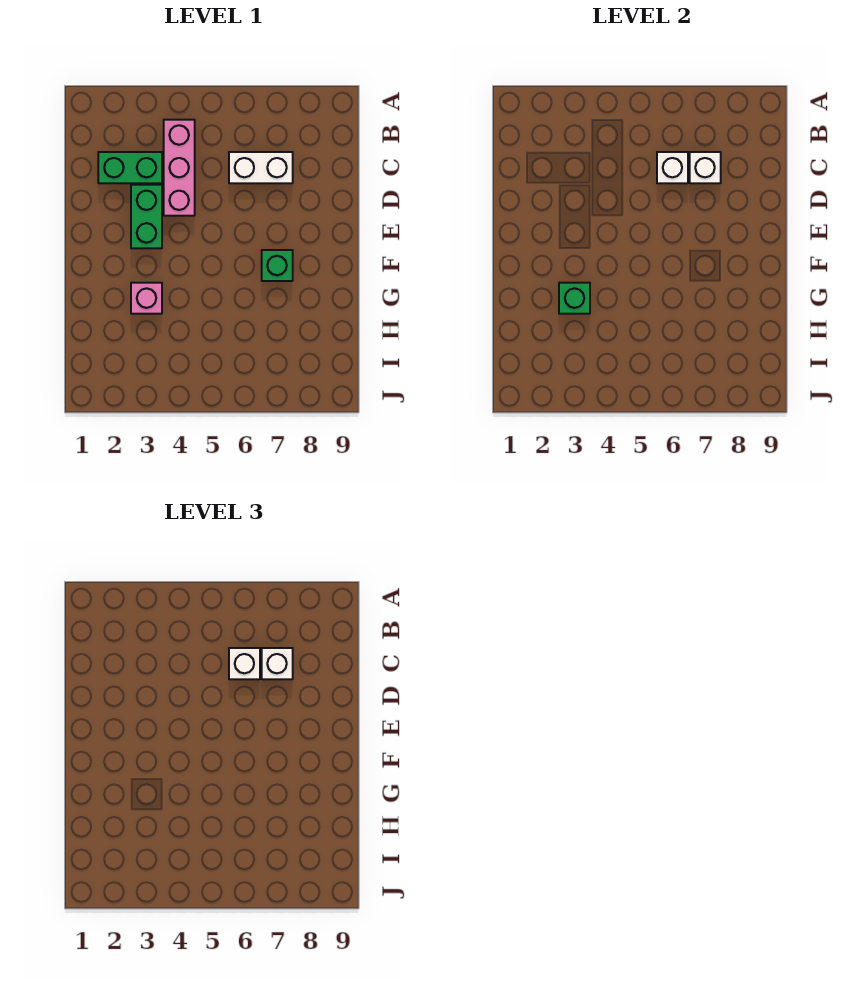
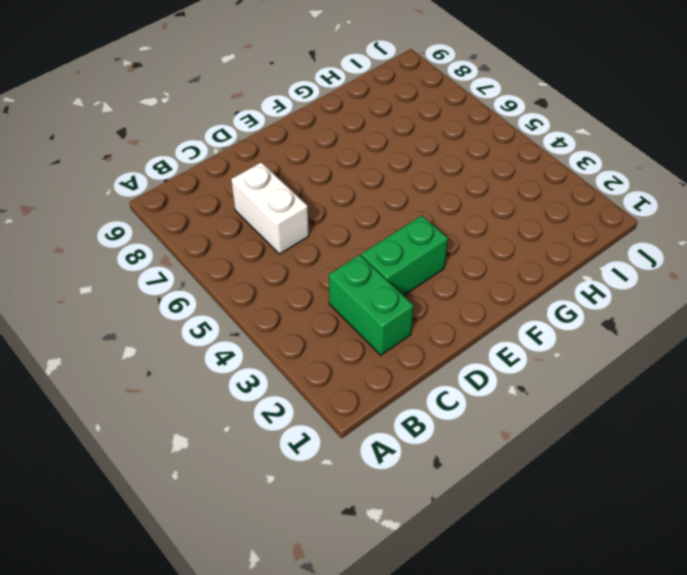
none -> pink 1x3 brick [164,120,195,216]
none -> green 1x1 brick [262,250,293,281]

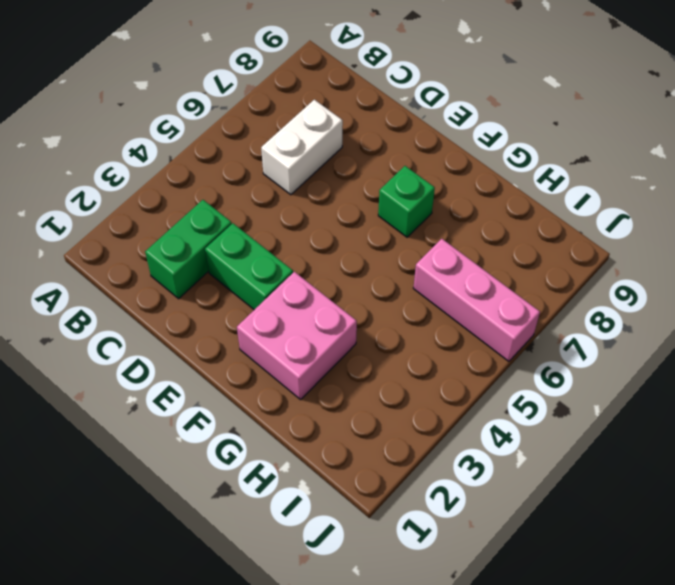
pink 2x2 brick [237,272,357,400] -> pink 1x1 brick [131,283,162,314]
pink 1x3 brick [413,239,540,361] -> pink 1x3 brick moved to [164,120,195,216]
none -> white 1x1 brick [657,152,688,183]
none -> white 1x1 brick [690,152,721,183]

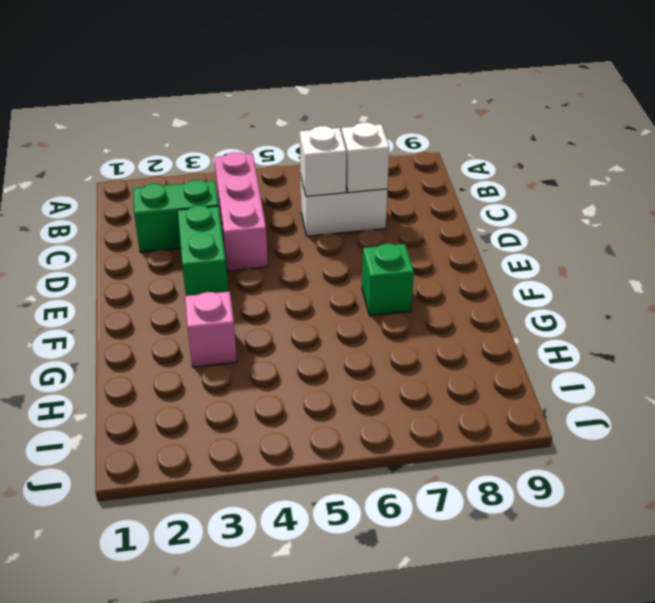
none -> green 1x1 brick [559,283,590,314]
none -> white 1x1 brick [229,648,260,679]

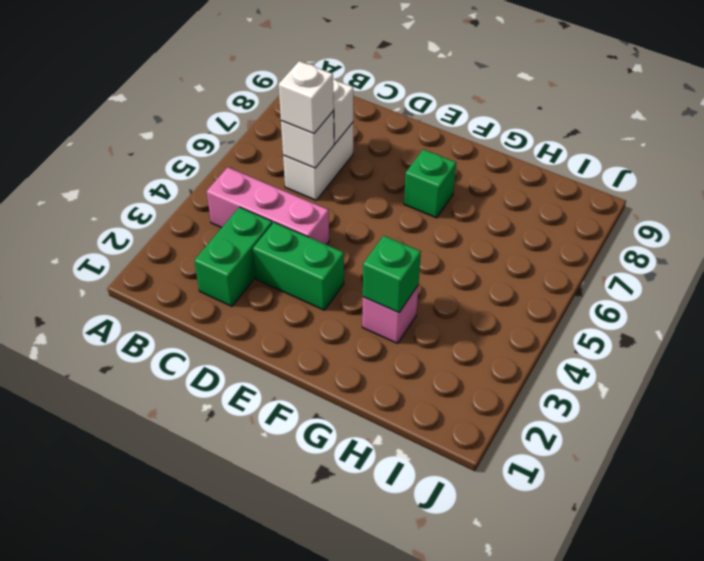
none -> white 1x1 brick [262,648,293,679]

